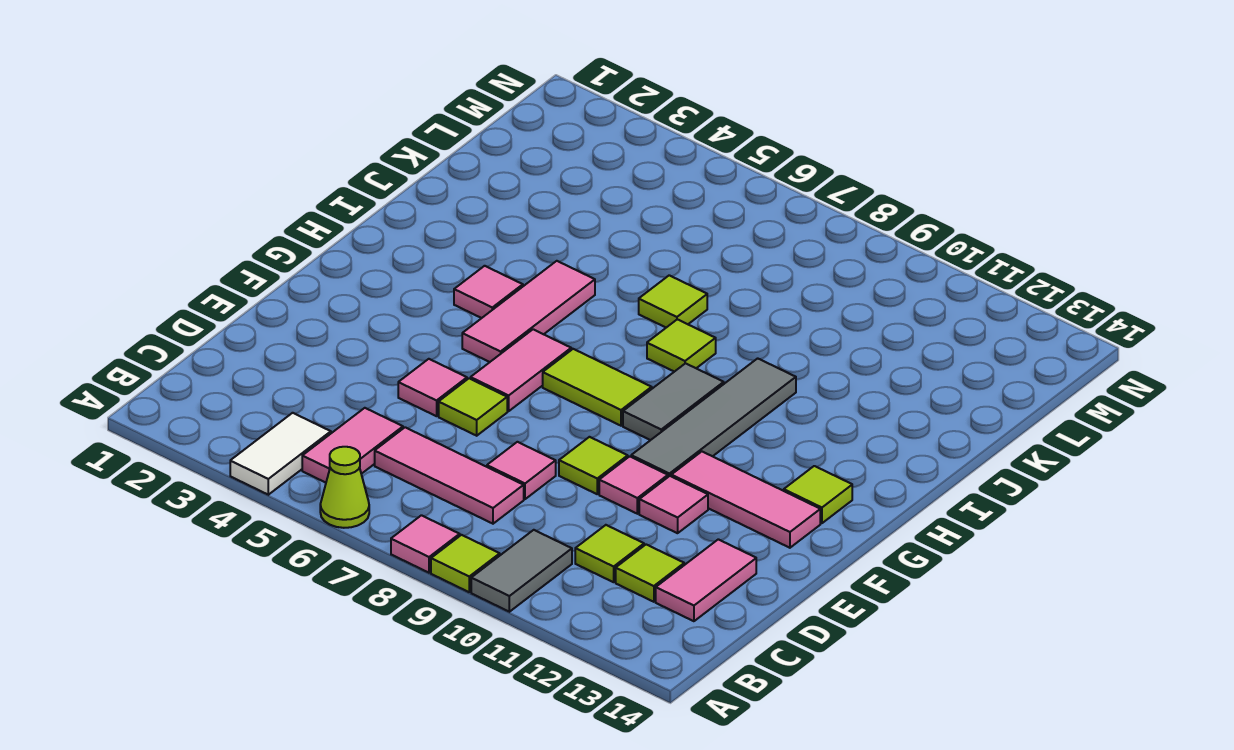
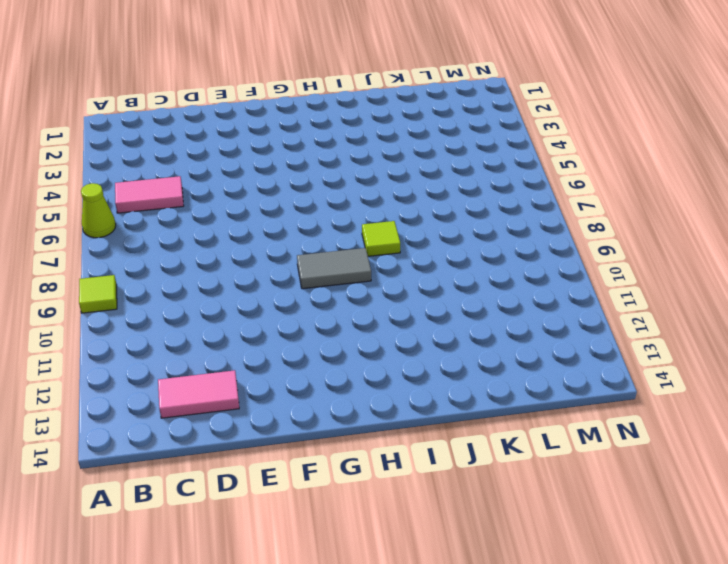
none -> white 1x2 tile [230,413,331,495]
none -> pink 1x1 tile [391,515,460,573]
none -> grey 1x2 tile [471,530,572,612]

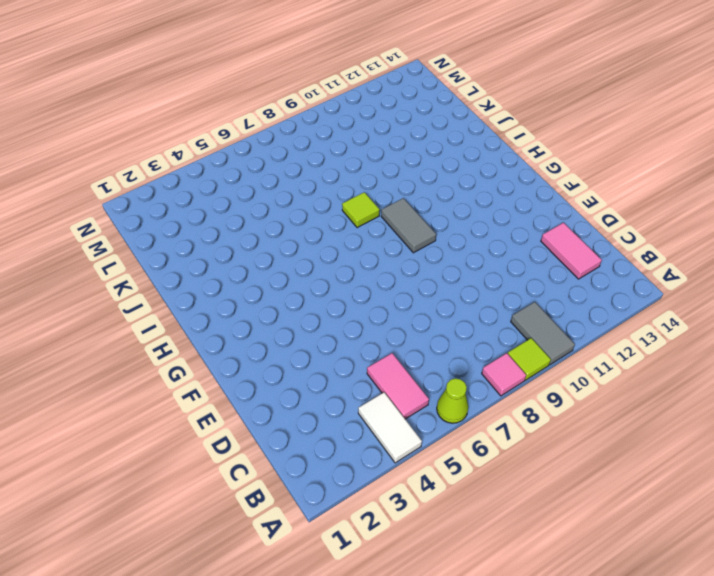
none -> pink 1x3 tile [375,427,524,524]
none -> lime 1x1 tile [575,525,644,582]
none -> lime 1x1 tile [616,545,684,602]

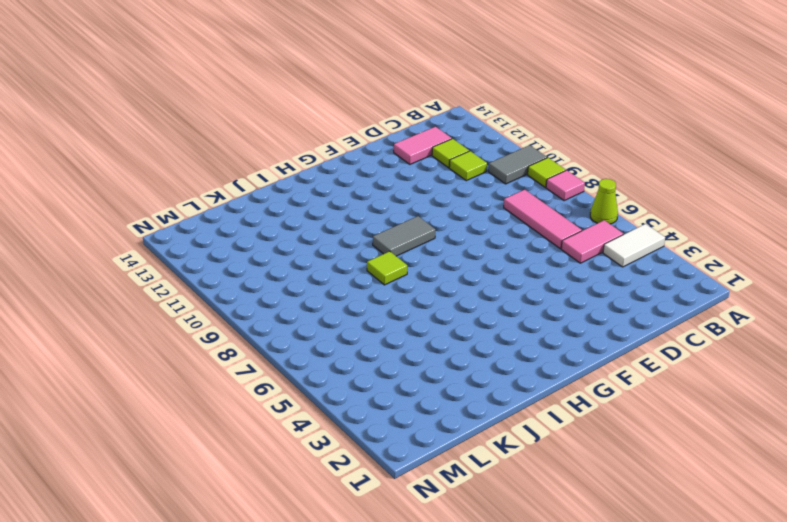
none -> pink 1x1 tile [487,442,556,499]
none -> pink 1x1 tile [398,359,467,416]
none -> lime 1x1 tile [439,378,507,436]

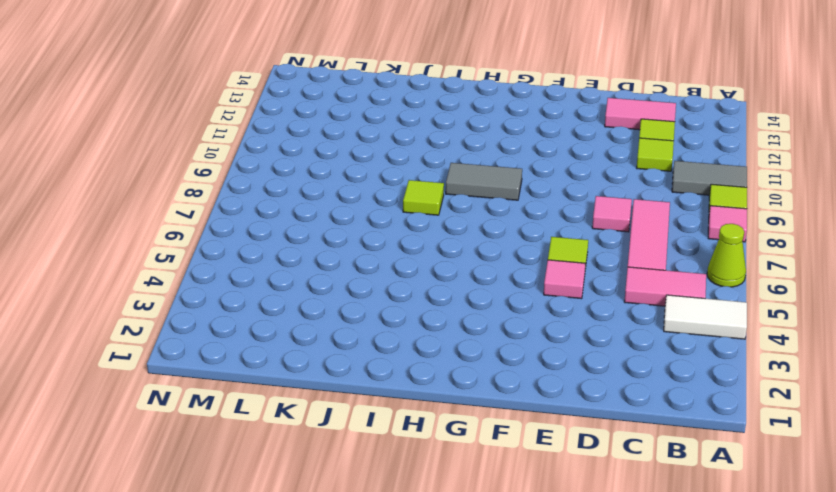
none -> lime 1x1 tile [559,437,628,494]
none -> pink 1x1 tile [599,456,668,514]
none -> pink 1x1 tile [639,476,708,533]

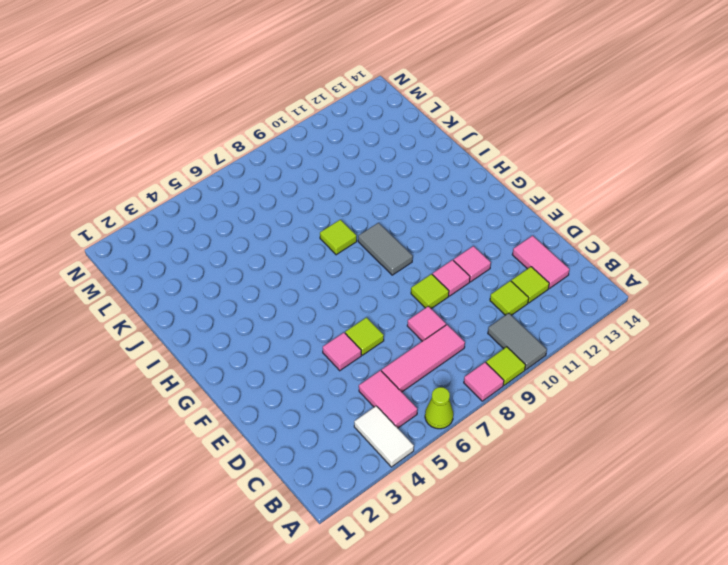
none -> pink 1x2 tile [471,329,571,411]
none -> grey 1x4 tile [631,358,796,477]
none -> pink 1x3 tile [671,452,820,548]

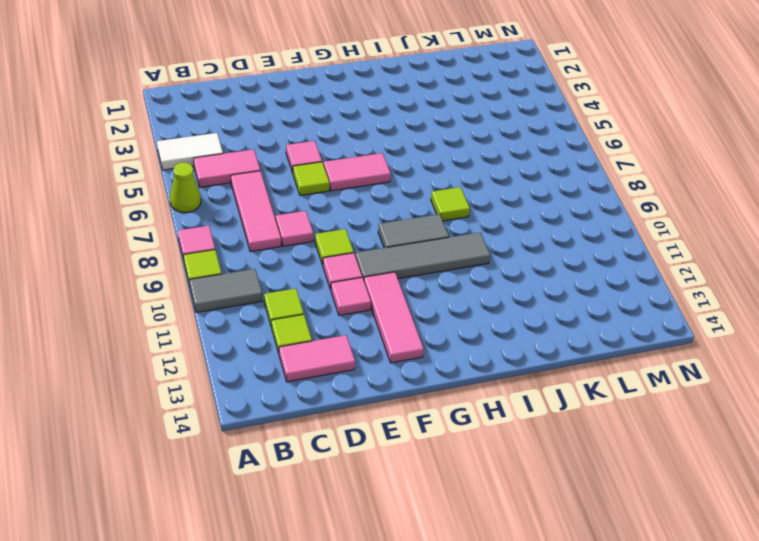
none -> pink 1x3 tile [462,261,595,362]
none -> lime 1x2 tile [543,349,652,426]
none -> lime 1x1 tile [784,466,852,523]

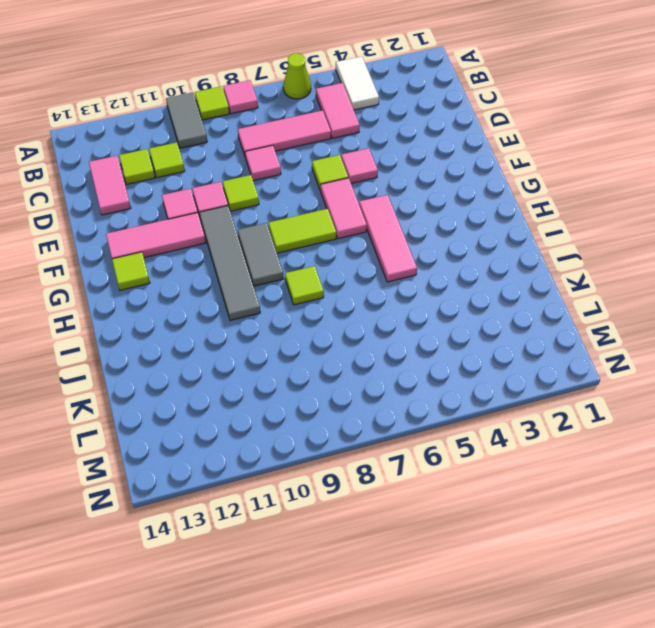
none -> pink 1x1 tile [454,266,523,318]
none -> lime 1x1 tile [639,275,707,328]

